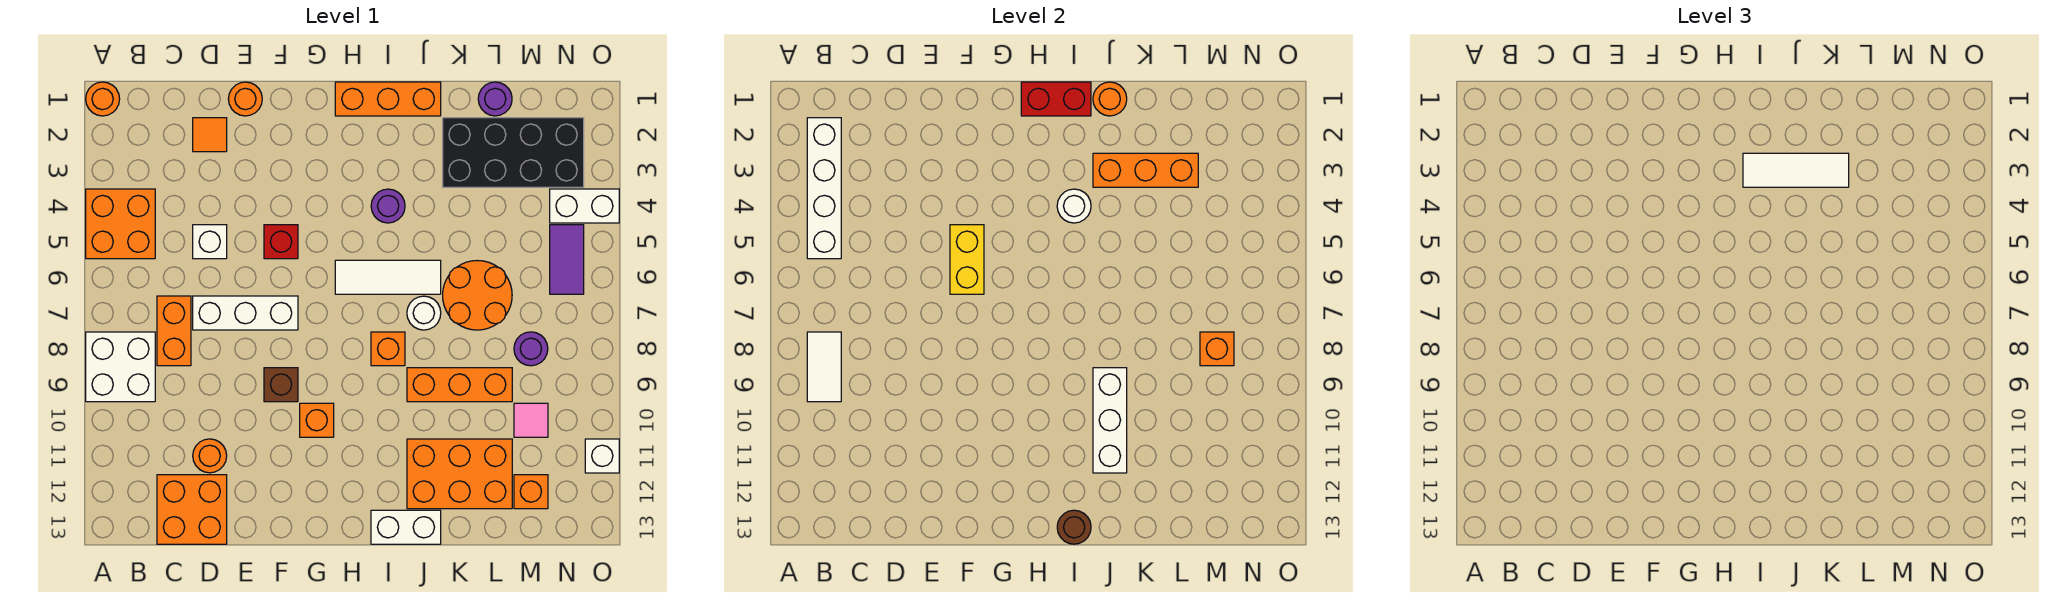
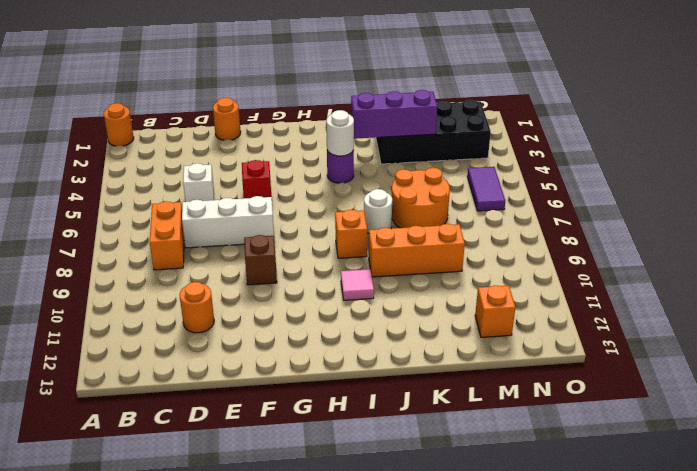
pink 1x1 tile [341,269,374,300] -> pink 1x1 tile moved to [514,403,548,437]
purple 1x3 brick [351,90,437,139] -> orange 1x3 brick [1093,153,1198,187]
none -> orange 2x2 brick [86,189,155,259]
none -> white 2x2 brick [86,332,155,402]
none -> orange 2x2 brick [157,475,227,544]
none -> orange 1x1 tile [193,118,227,152]

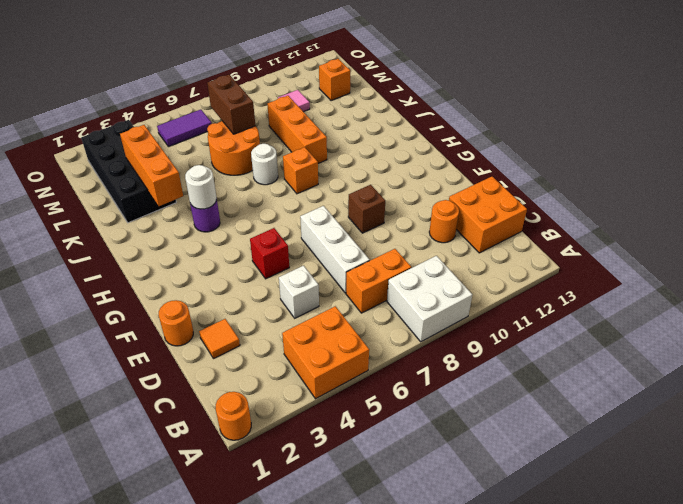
brown 1x2 brick [207,75,255,134] -> none
none -> orange 1x1 brick [300,403,334,437]
none -> orange 1x3 brick [335,82,441,116]
none -> white 1x3 tile [335,260,441,294]
none -> white 1x2 brick [371,510,441,544]

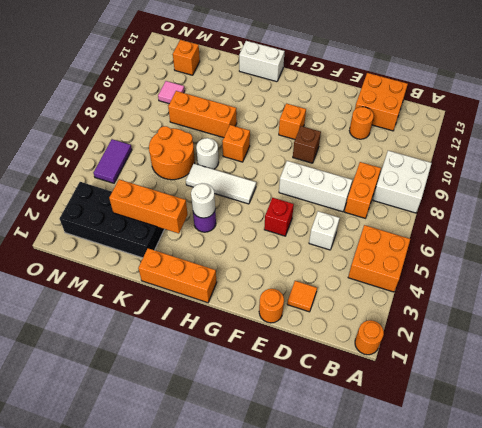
none -> orange 2x3 brick [407,439,512,509]
none -> purple 1x1 round brick [478,82,512,116]
none -> purple 1x1 round brick [514,332,548,366]
none -> white 1x2 brick [550,189,619,223]

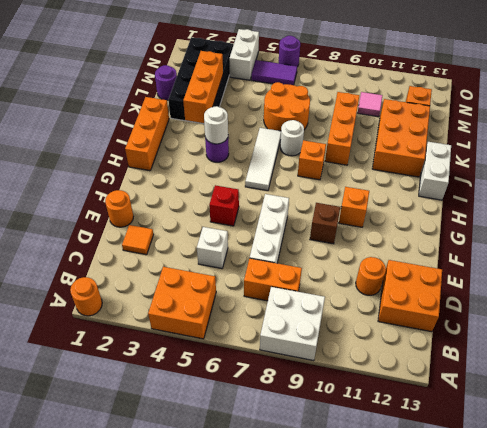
purple 1x1 round brick [279,36,300,67] -> purple 1x1 round brick moved to [514,332,548,366]
none -> white 1x1 brick [585,439,619,473]
none -> white 1x4 brick [807,118,841,259]
none -> white 1x2 tile [807,332,841,402]
none -> yellow 1x2 brick [950,225,984,294]

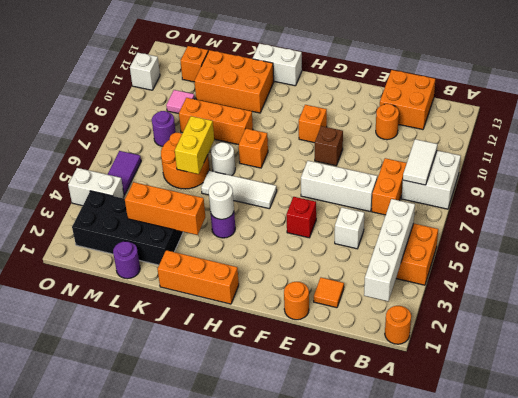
yellow 1x2 brick [175,116,214,174] -> yellow 1x2 brick moved to [950,225,984,294]
none -> red 1x2 brick [1021,82,1091,116]
none -> brown 1x1 round brick [1057,510,1091,544]
none -> orange 1x1 round brick [1093,82,1127,116]
none -> white 1x3 brick [1093,368,1127,473]

